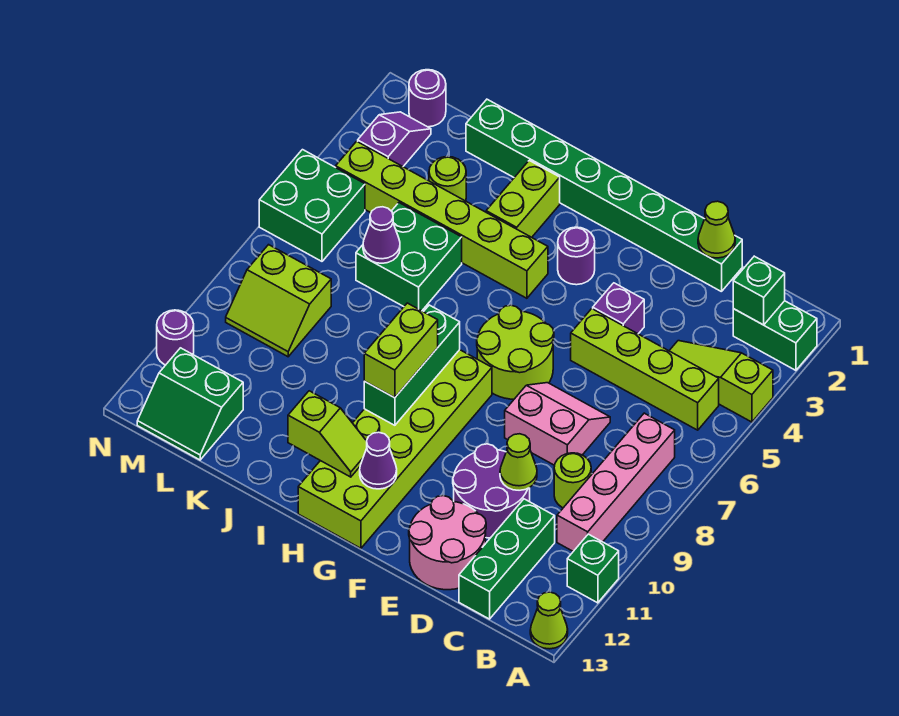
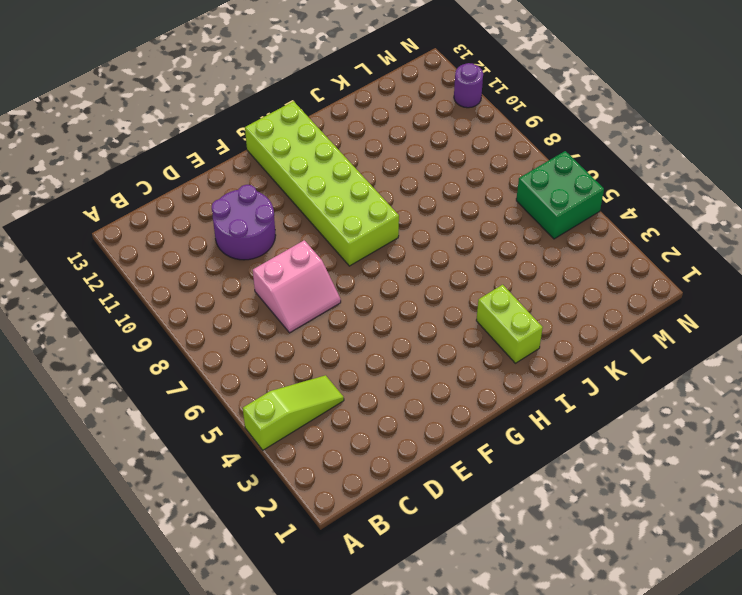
none -> green 1x2 brick [733,301,817,370]
none -> green 1x1 brick [567,534,619,603]
none -> lime 1x1 cone [530,592,568,649]
none -> lime 1x4 brick [571,309,719,430]

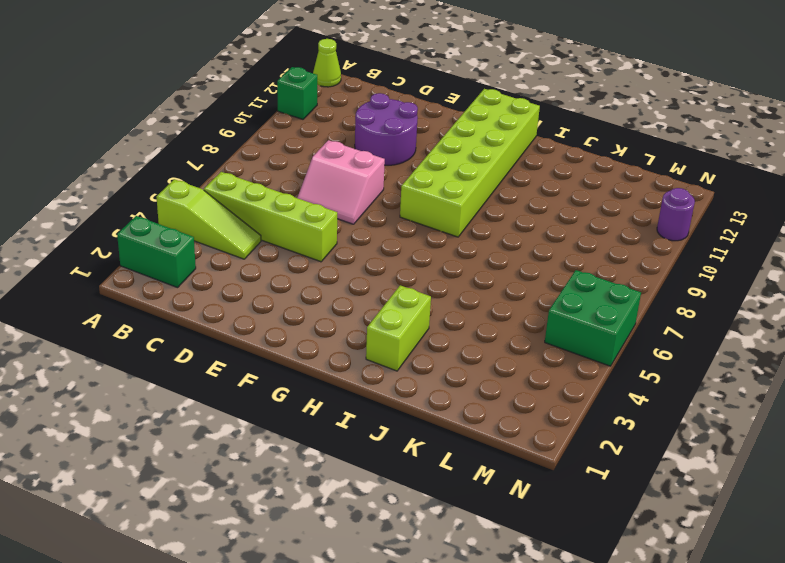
none -> pink 1x4 brick [557,413,675,551]
none -> lime 1x1 round brick [554,453,591,508]
none -> green 1x3 brick [459,499,555,619]
none -> green 1x8 brick [466,99,742,292]

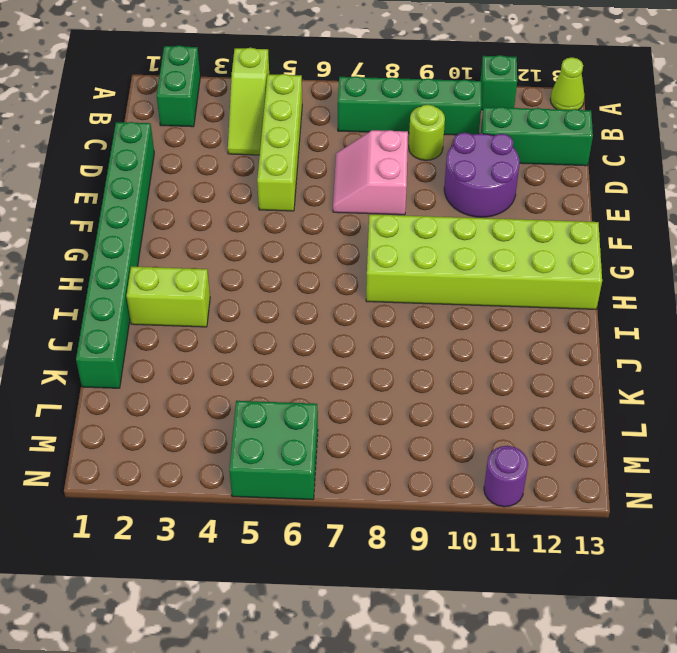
green 1x4 brick [338,76,482,135] -> pink 1x4 brick [557,413,675,551]
none -> pink 2x2 round brick [409,496,486,590]
none -> purple 1x1 brick [593,283,644,334]
none -> lime 2x2 round brick [477,305,554,399]
none -> purple 1x1 round brick [558,227,595,285]

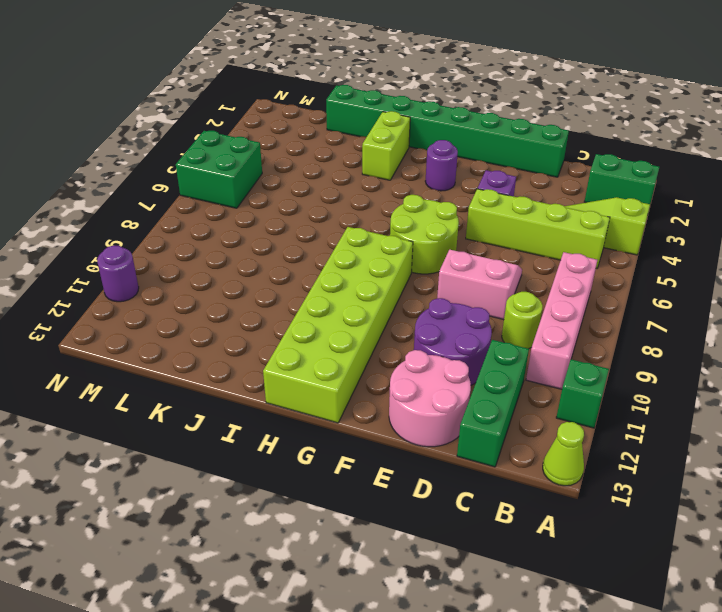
none -> lime 1x6 brick [336,141,548,298]
none -> green 2x2 brick [356,203,462,311]
none -> lime 1x1 round brick [429,157,466,201]
none -> lime 2x2 slope [226,245,331,357]

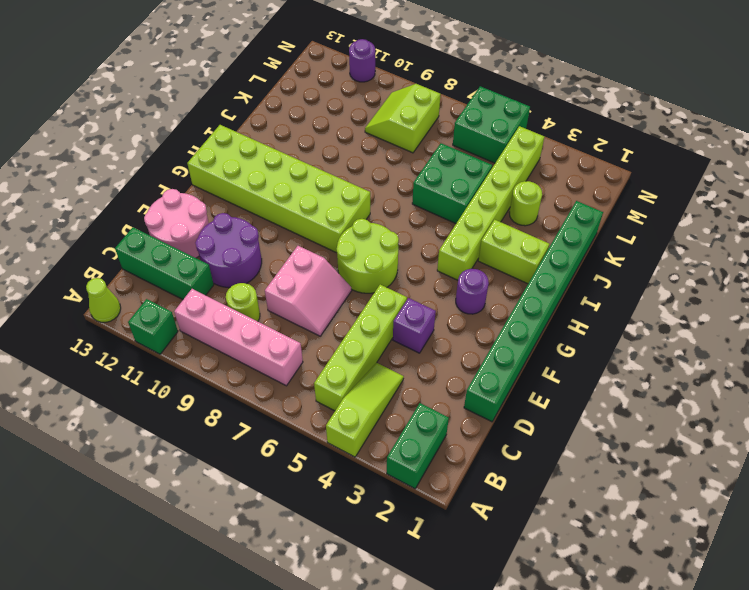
none -> green 2x2 slope [137,348,243,460]
none -> purple 1x1 round brick [409,70,446,127]
none -> purple 1x2 slope [358,112,431,166]
none -> green 1x1 brick [733,256,785,325]

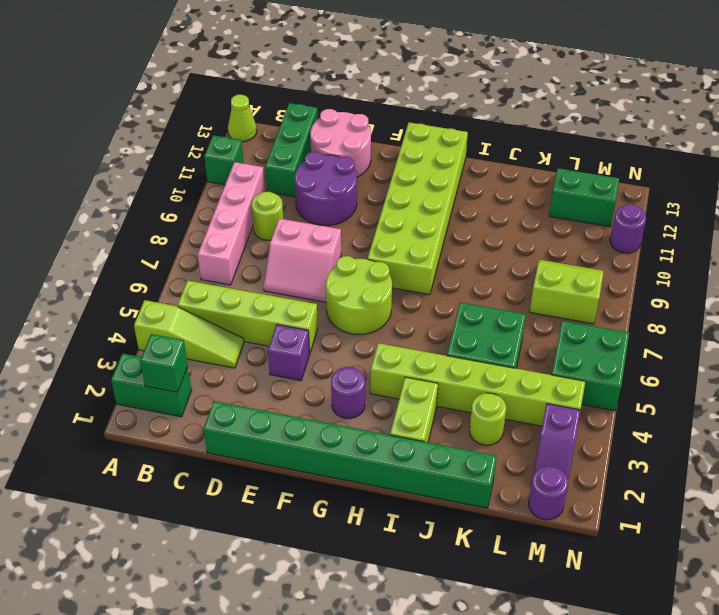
none -> lime 1x1 cone [698,201,735,258]
none -> lime 1x1 cone [500,434,537,490]
none -> purple 1x1 cone [360,432,397,489]
none -> green 1x3 brick [364,305,460,425]

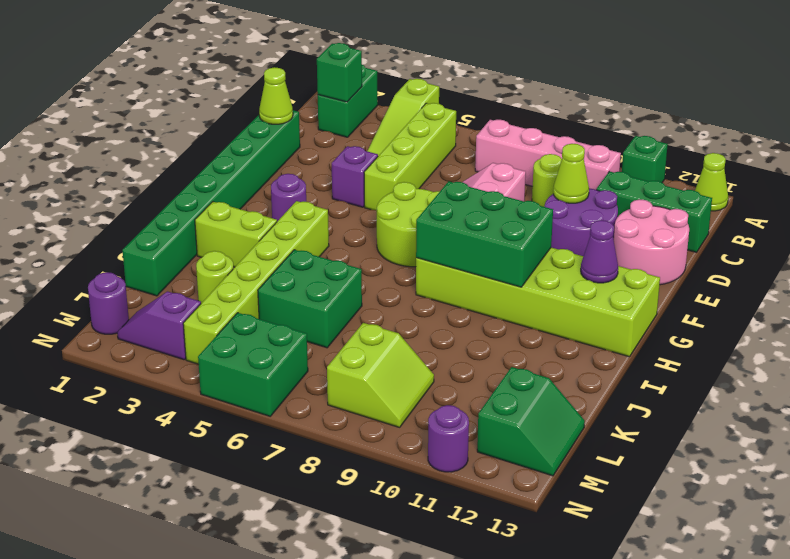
green 2x3 brick [416,181,553,287] -> green 1x3 brick [364,305,460,425]
none -> lime 1x2 slope [288,391,367,477]
none -> purple 1x1 cone [363,207,400,263]
none -> lime 1x2 brick [364,303,438,398]

